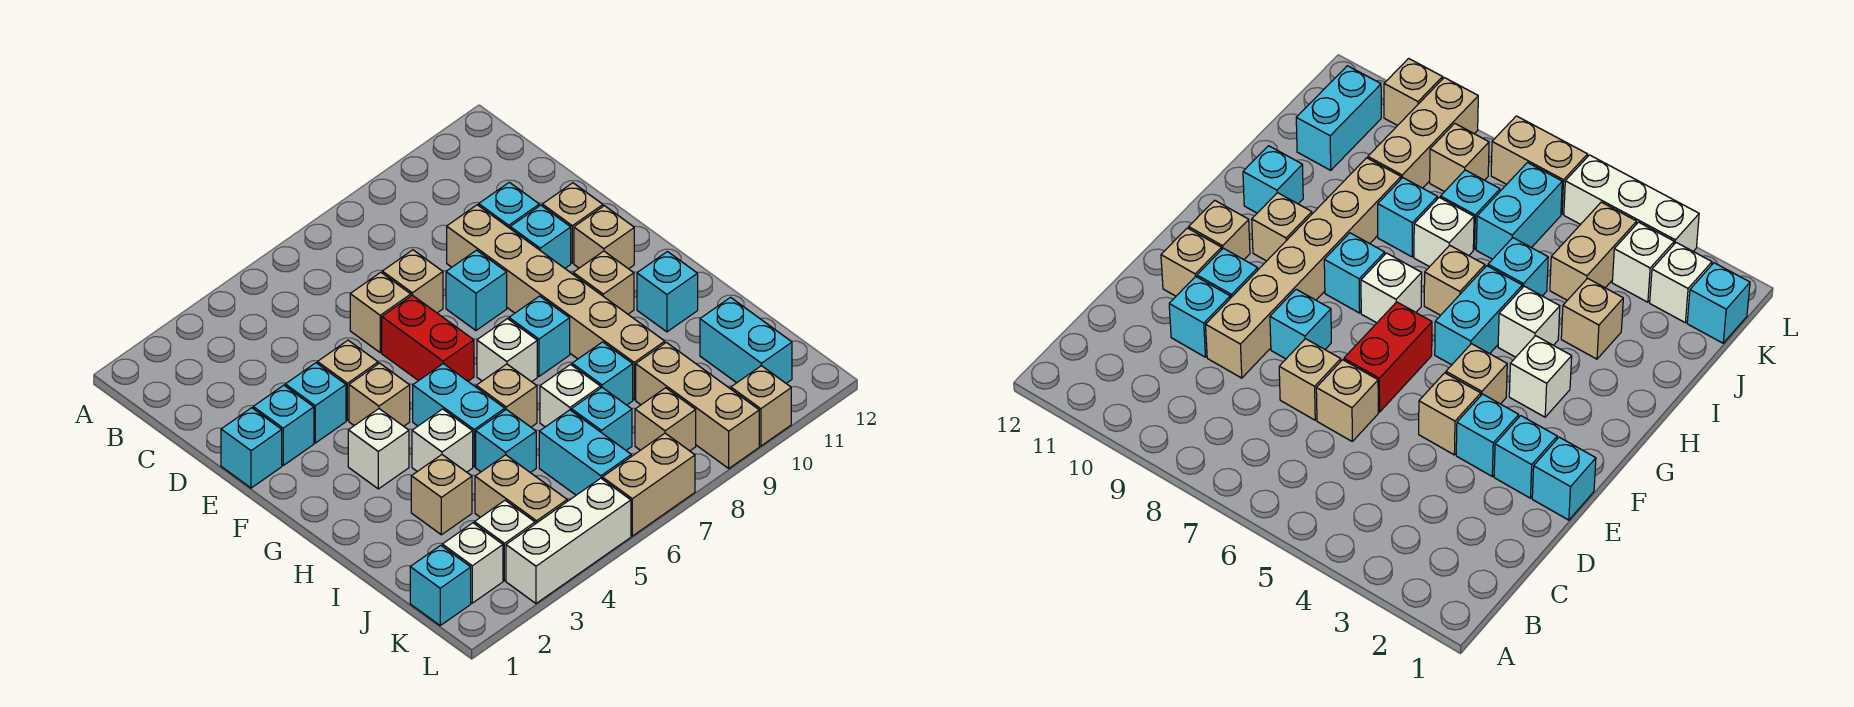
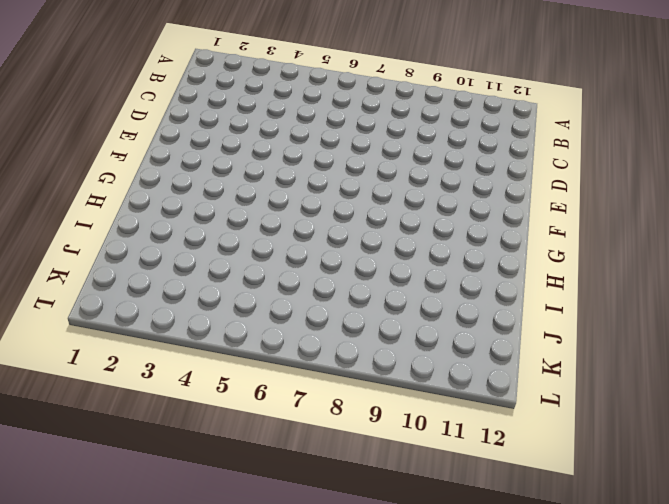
none -> tan 1x1 brick [350,272,411,352]
none -> tan 1x1 brick [382,250,443,313]
none -> tan 1x6 brick [447,205,665,400]
none -> cyan 1x1 brick [479,182,539,228]

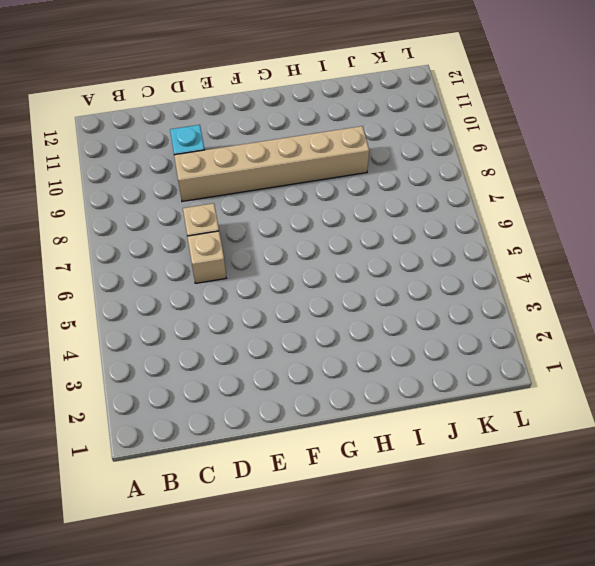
none -> cyan 1x1 brick [221,408,282,488]
none -> cyan 1x1 brick [253,385,314,465]
none -> cyan 1x1 brick [285,363,346,443]
none -> tan 1x1 brick [317,340,378,421]

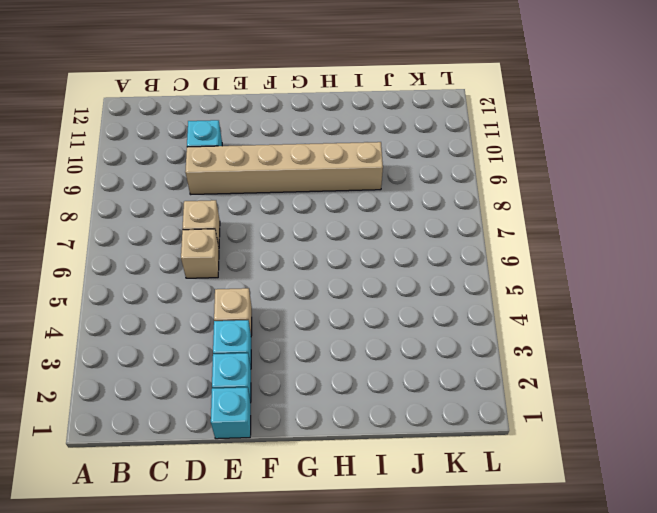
none -> red 1x2 brick [382,295,474,381]
none -> cyan 1x1 brick [446,250,507,330]
none -> cyan 1x1 brick [510,205,571,268]
none -> tan 1x1 brick [542,183,603,263]

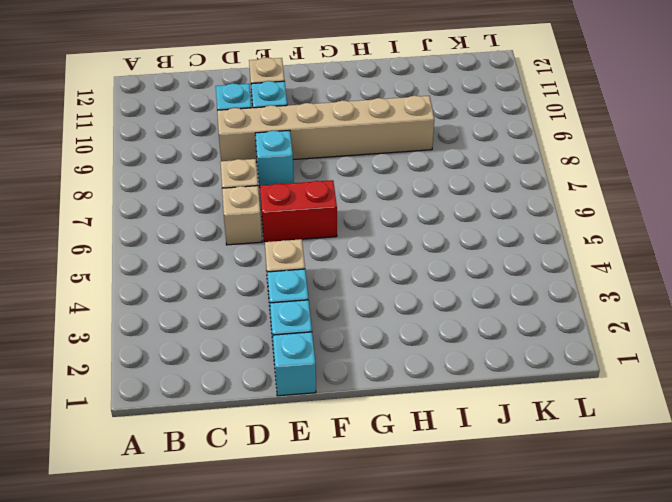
none -> tan 1x1 brick [349,363,410,426]
none -> tan 1x1 brick [574,206,634,269]
none -> white 1x1 brick [348,409,409,489]
none -> cyan 1x2 brick [413,364,505,467]

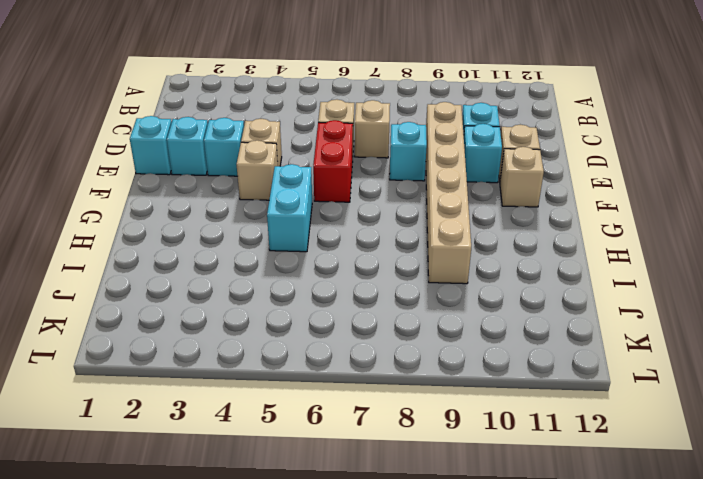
none -> white 1x1 brick [348,409,409,489]
none -> white 1x1 brick [477,319,537,382]
none -> cyan 1x1 brick [509,296,570,376]
none -> tan 1x1 brick [573,251,634,314]

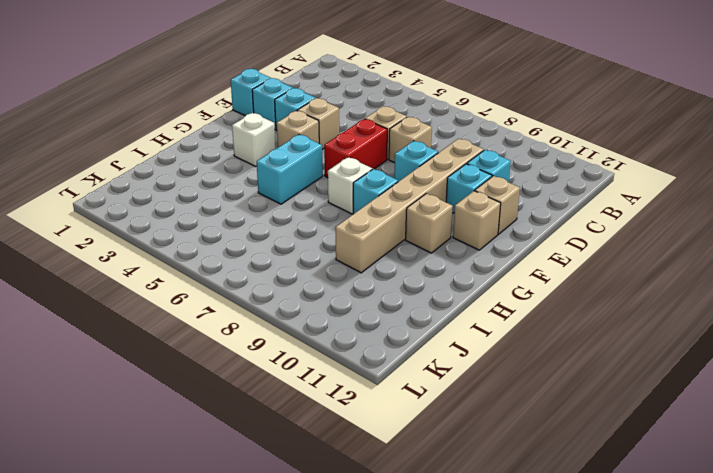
none -> white 1x1 brick [412,409,473,472]
none -> tan 1x1 brick [476,364,537,427]
none -> cyan 1x1 brick [637,252,698,332]
none -> tan 1x1 brick [411,455,472,535]

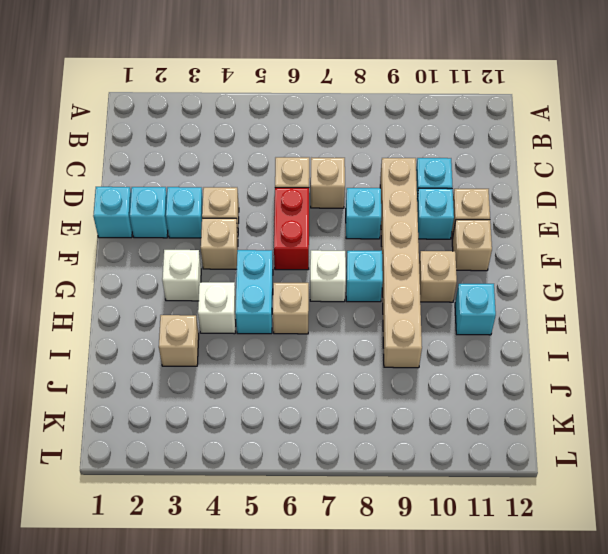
none -> cyan 1x1 brick [476,409,536,473]
none -> white 1x1 brick [540,365,601,427]
none -> cyan 1x1 brick [572,342,633,405]
none -> tan 1x2 brick [475,455,567,524]

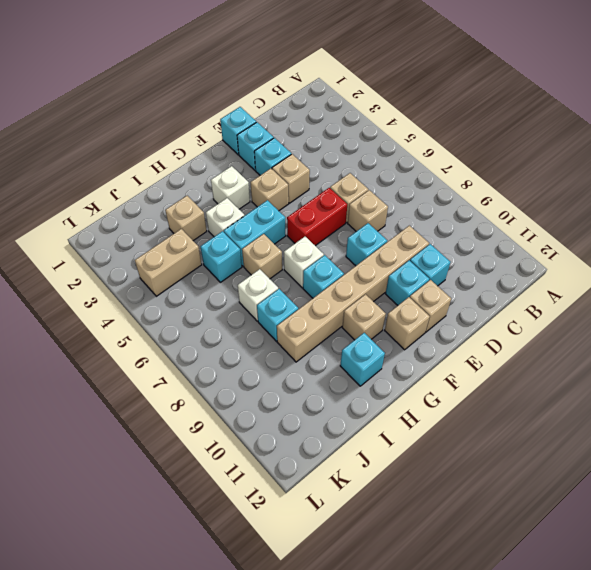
none -> cyan 1x2 brick [539,410,631,495]
none -> cyan 1x1 brick [571,388,632,450]
none -> tan 1x3 brick [636,342,759,468]
none -> cyan 1x2 brick [700,297,792,383]

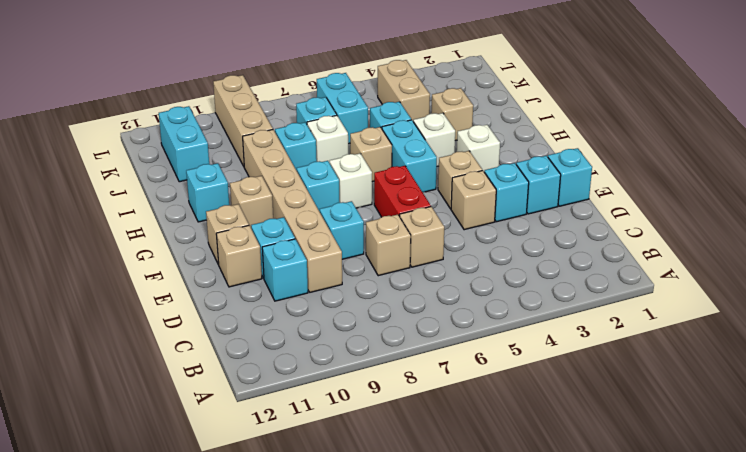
none -> cyan 1x1 brick [410,545,471,625]
none -> white 1x1 brick [442,523,503,603]
none -> white 1x1 brick [474,500,535,581]
none -> tan 1x1 brick [635,388,696,451]

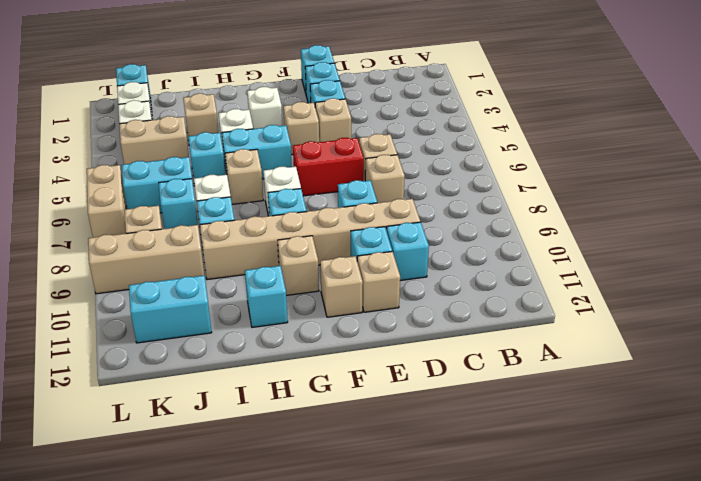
none -> white 1x3 brick [506,478,631,603]
none -> tan 1x1 brick [731,366,791,446]

